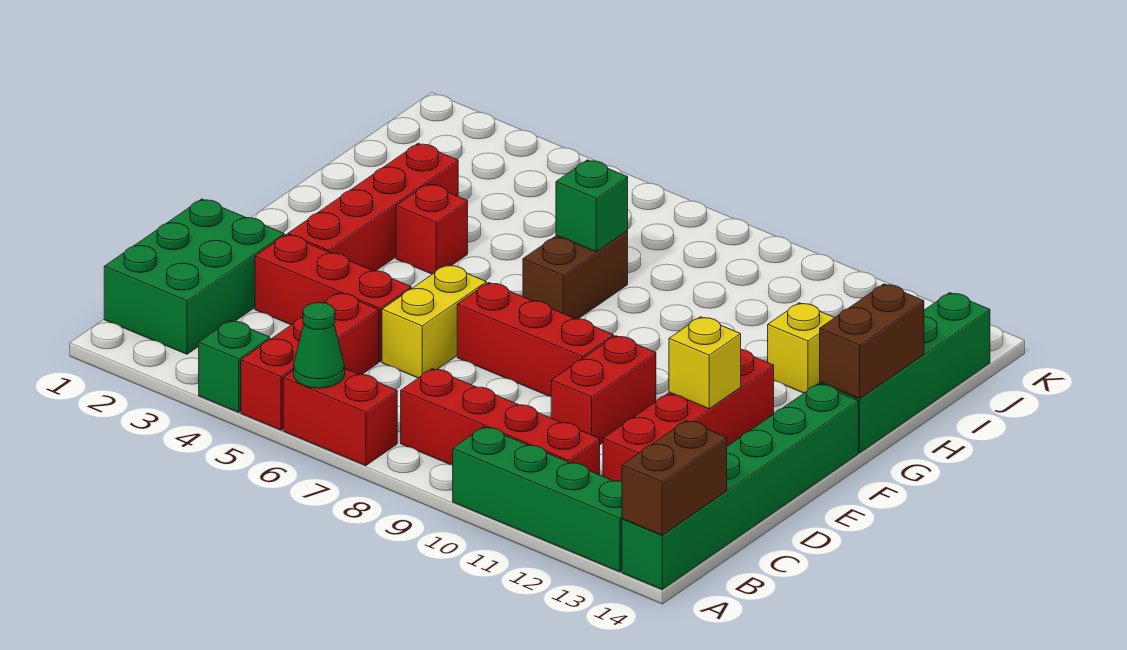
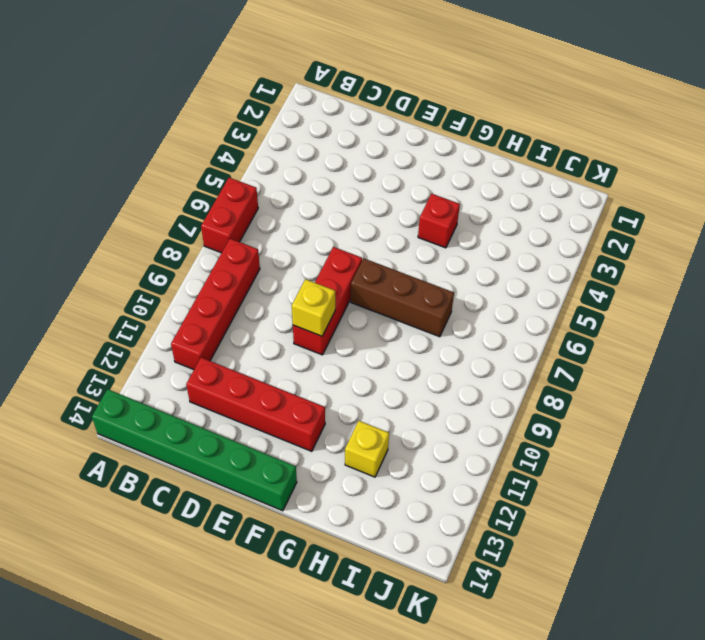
yellow 1x1 brick [292,279,335,336] -> yellow 1x1 brick moved to [669,317,741,409]
brown 1x3 brick [351,258,454,337] -> brown 1x2 brick [523,231,628,319]
none -> green 1x1 brick [199,321,270,412]
none -> red 1x3 brick [241,293,378,430]
none -> green 1x4 brick [453,427,622,572]

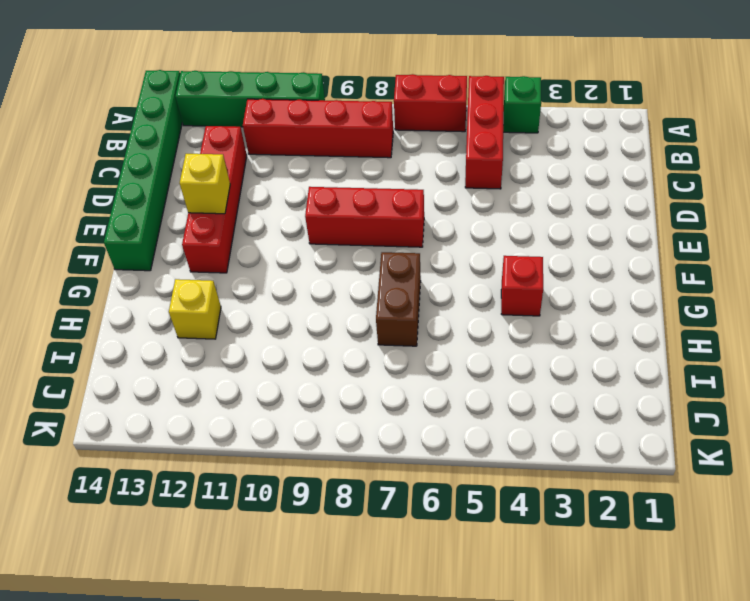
none -> green 2x3 brick [104,199,284,354]
none -> red 1x3 brick [255,234,411,362]
none -> yellow 1x2 brick [382,265,487,378]

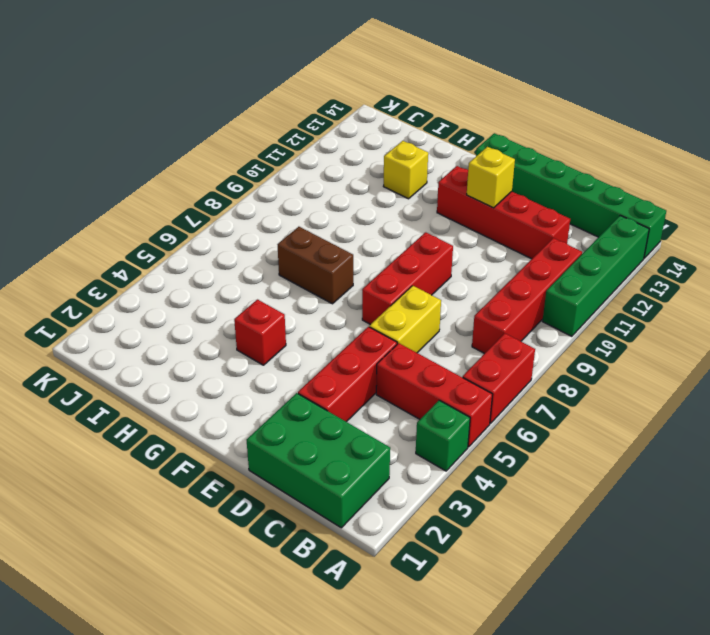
yellow 1x2 brick [369,286,441,353] -> yellow 1x2 brick turned to [382,265,487,378]
none -> red 1x2 brick [551,336,656,444]
none -> red 1x4 brick [288,143,458,271]
none -> green 1x4 brick [820,293,990,453]

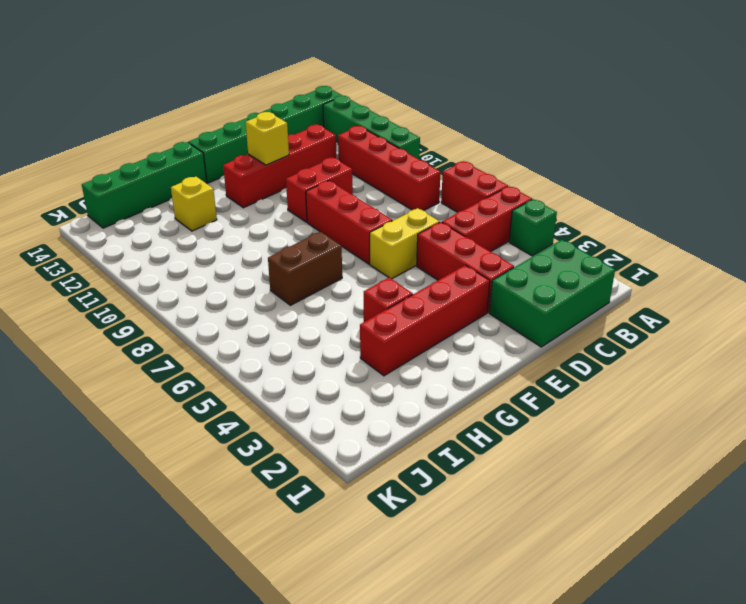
none -> green 1x1 cone [294,303,345,388]
none -> brown 1x2 brick [622,421,727,535]
none -> brown 1x2 brick [820,284,924,399]

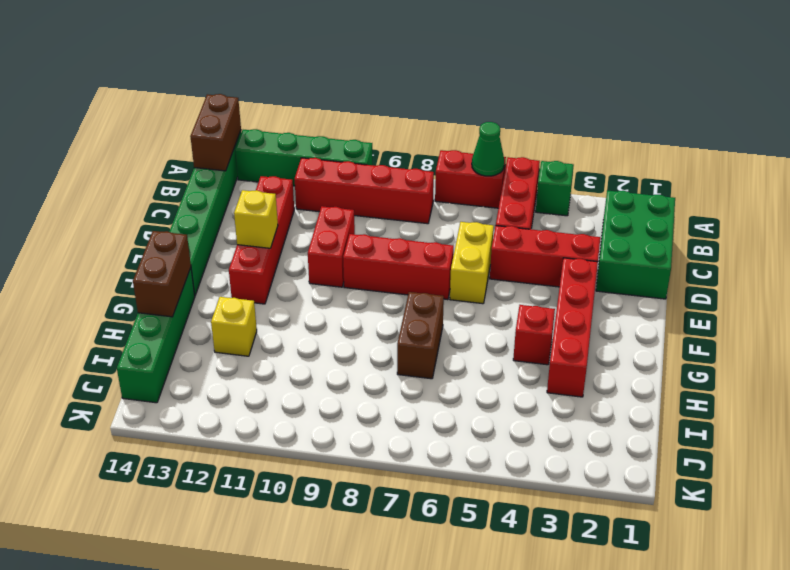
none -> green 1x1 brick [556,160,628,252]

